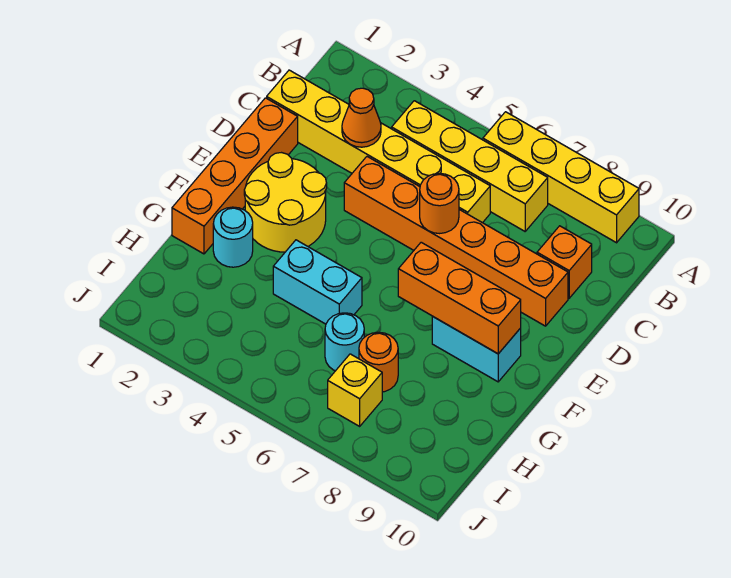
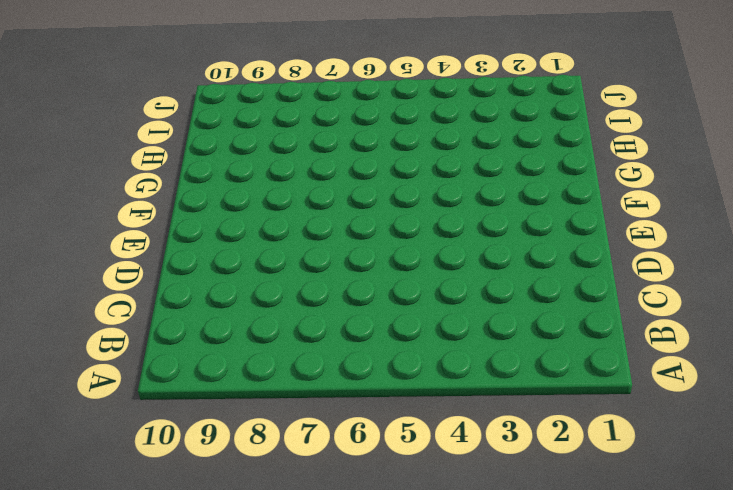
none -> yellow 1x4 brick [483,112,639,243]
none -> yellow 1x4 brick [392,101,548,231]
none -> yellow 1x6 brick [267,70,490,223]

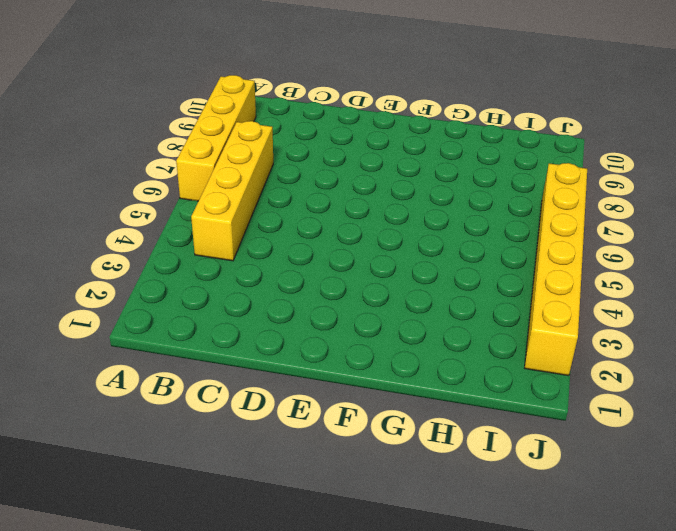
yellow 1x6 brick [525,163,587,376] -> yellow 1x6 brick moved to [267,70,490,223]
none -> orange 1x1 brick [537,226,592,298]
none -> orange 1x4 brick [172,98,298,254]
none -> orange 1x6 brick [344,157,568,326]

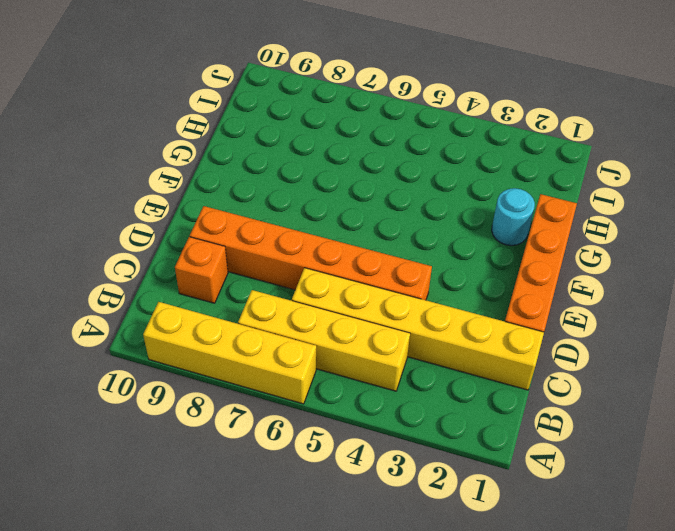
none -> yellow 2x2 round brick [244,153,327,252]
none -> cyan 1x2 brick [432,316,521,382]
none -> cyan 1x2 brick [273,240,362,324]

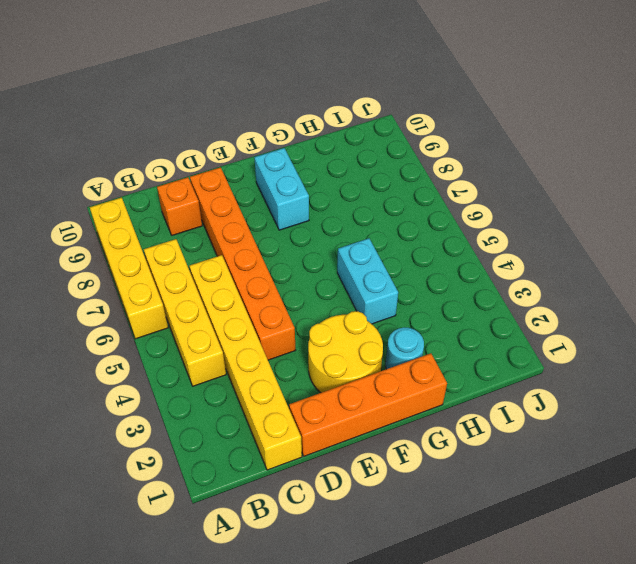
none -> cyan 1x1 round brick [325,313,364,371]
none -> orange 1x1 round brick [359,332,398,392]
none -> yellow 1x1 brick [328,354,382,426]

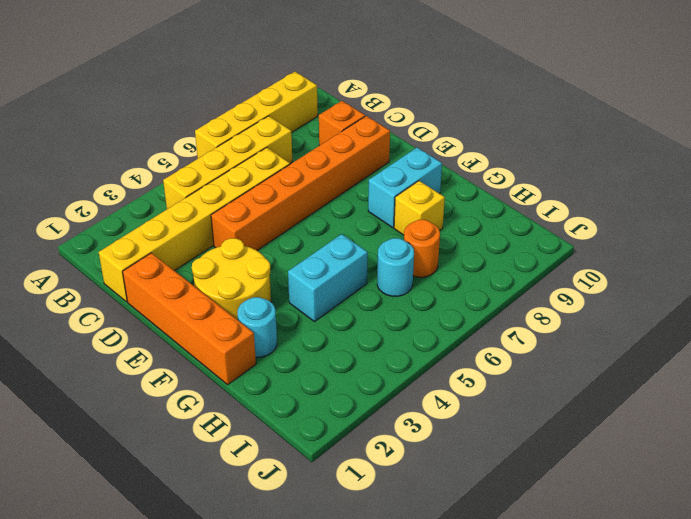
yellow 1x1 brick [394,181,445,235] -> yellow 1x1 brick moved to [328,354,382,426]
none -> orange 1x1 cone [342,88,381,147]
none -> orange 1x1 round brick [420,173,459,234]
none -> orange 1x3 brick [398,242,521,354]

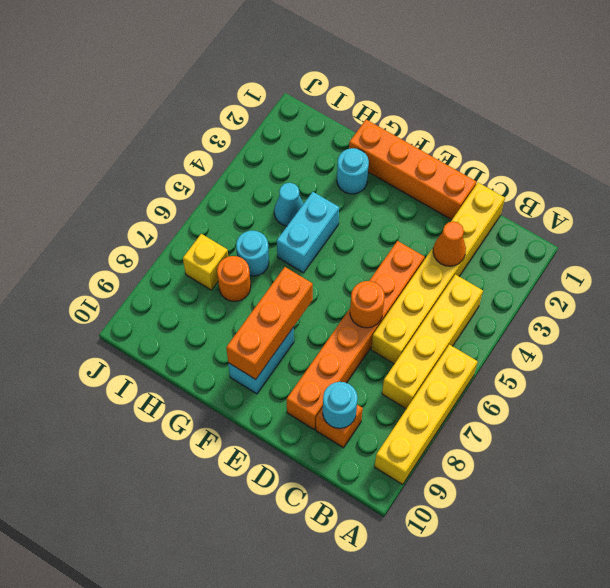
cyan 1x1 round brick [323,382,358,428] -> none
cyan 1x1 cone [274,183,304,226] -> none
none -> yellow 2x2 round brick [244,153,327,252]

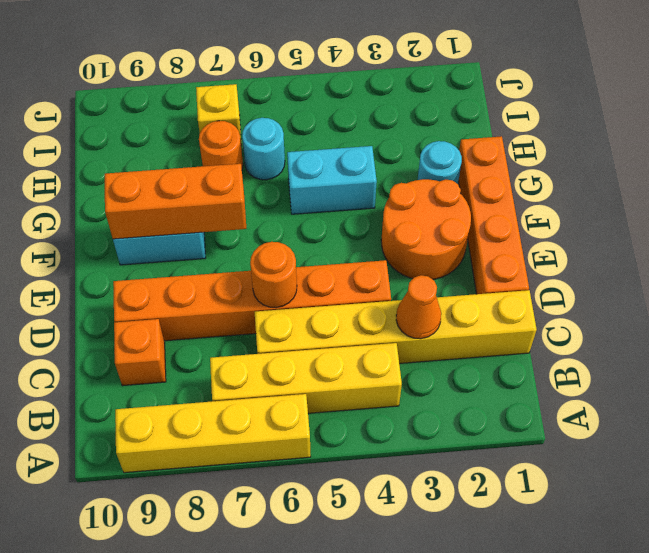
orange 2x2 round brick [381,179,471,280] -> yellow 2x2 round brick [244,153,327,252]

